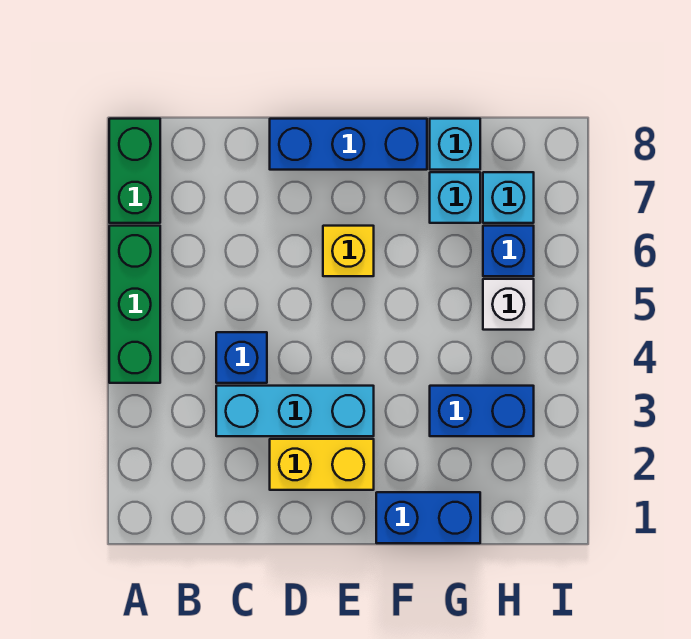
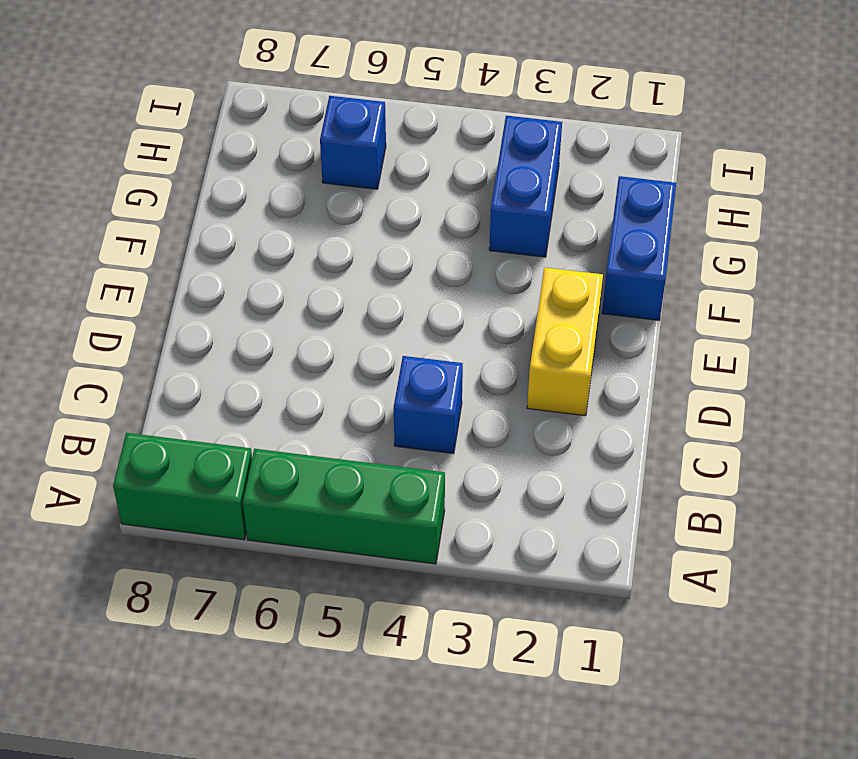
none -> cyan 1x3 brick [216,386,374,436]
none -> blue 1x3 brick [270,119,427,170]
none -> yellow 1x1 brick [323,226,374,276]

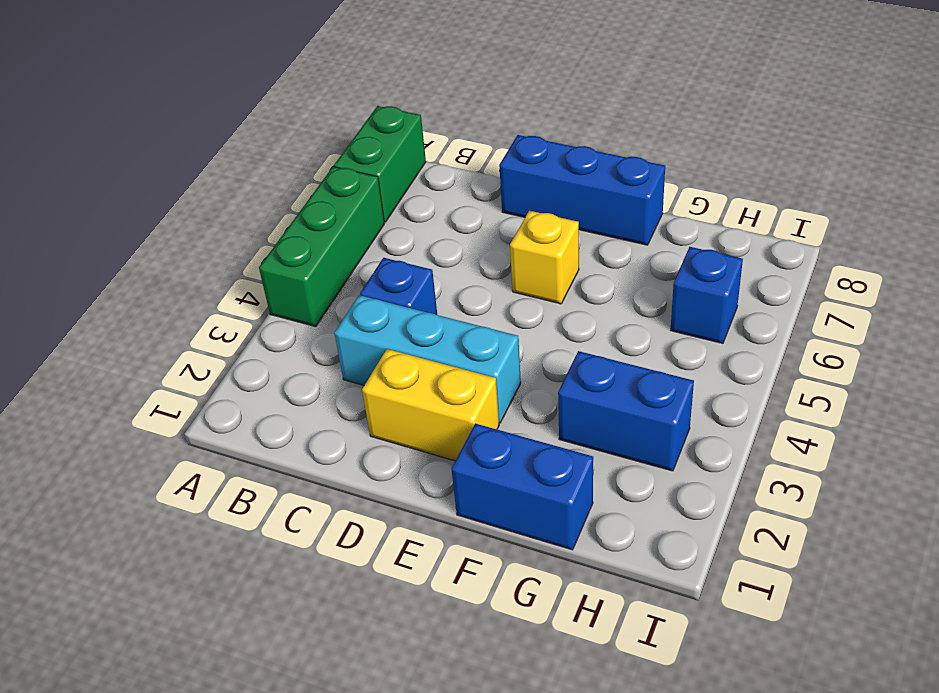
none -> cyan 1x1 brick [430,172,480,223]
none -> cyan 1x1 brick [430,119,480,170]
none -> white 1x1 brick [483,279,534,330]

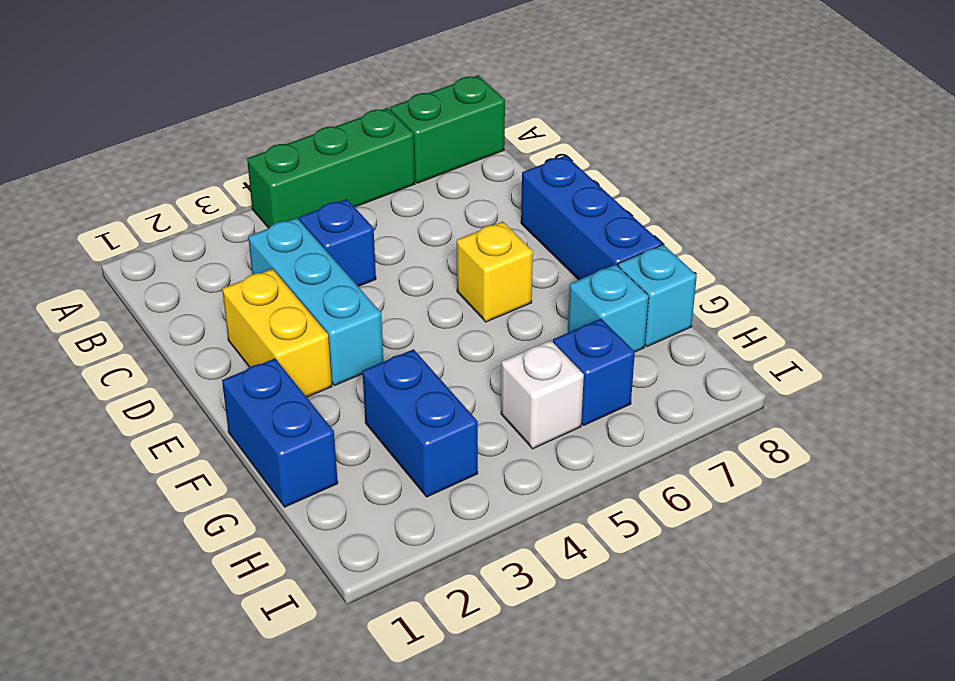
none -> cyan 1x1 brick [483,172,534,223]

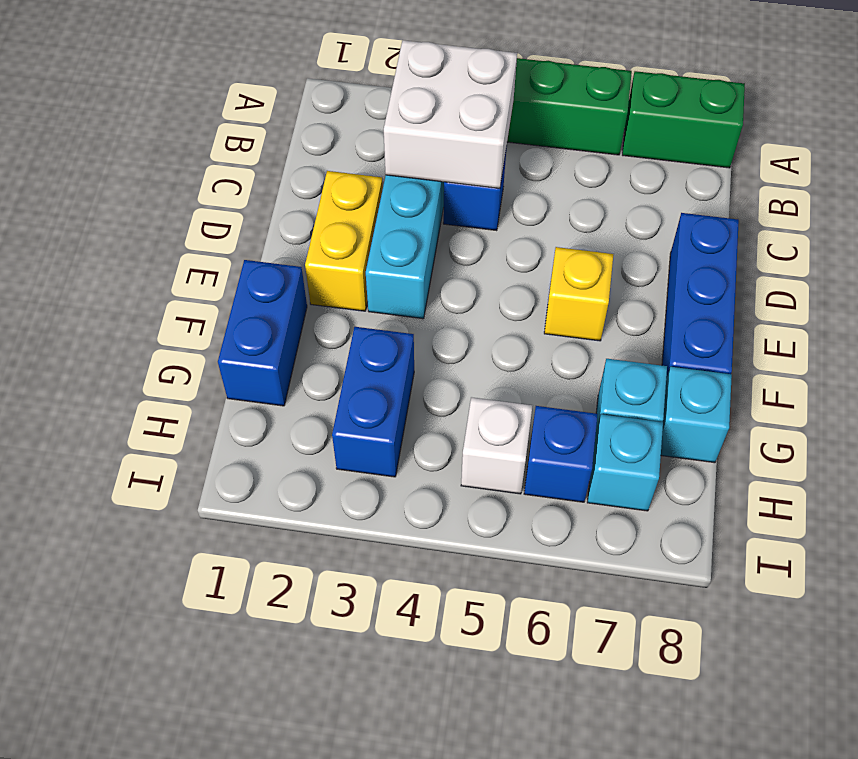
white 2x2 brick [384,40,517,188] -> none

